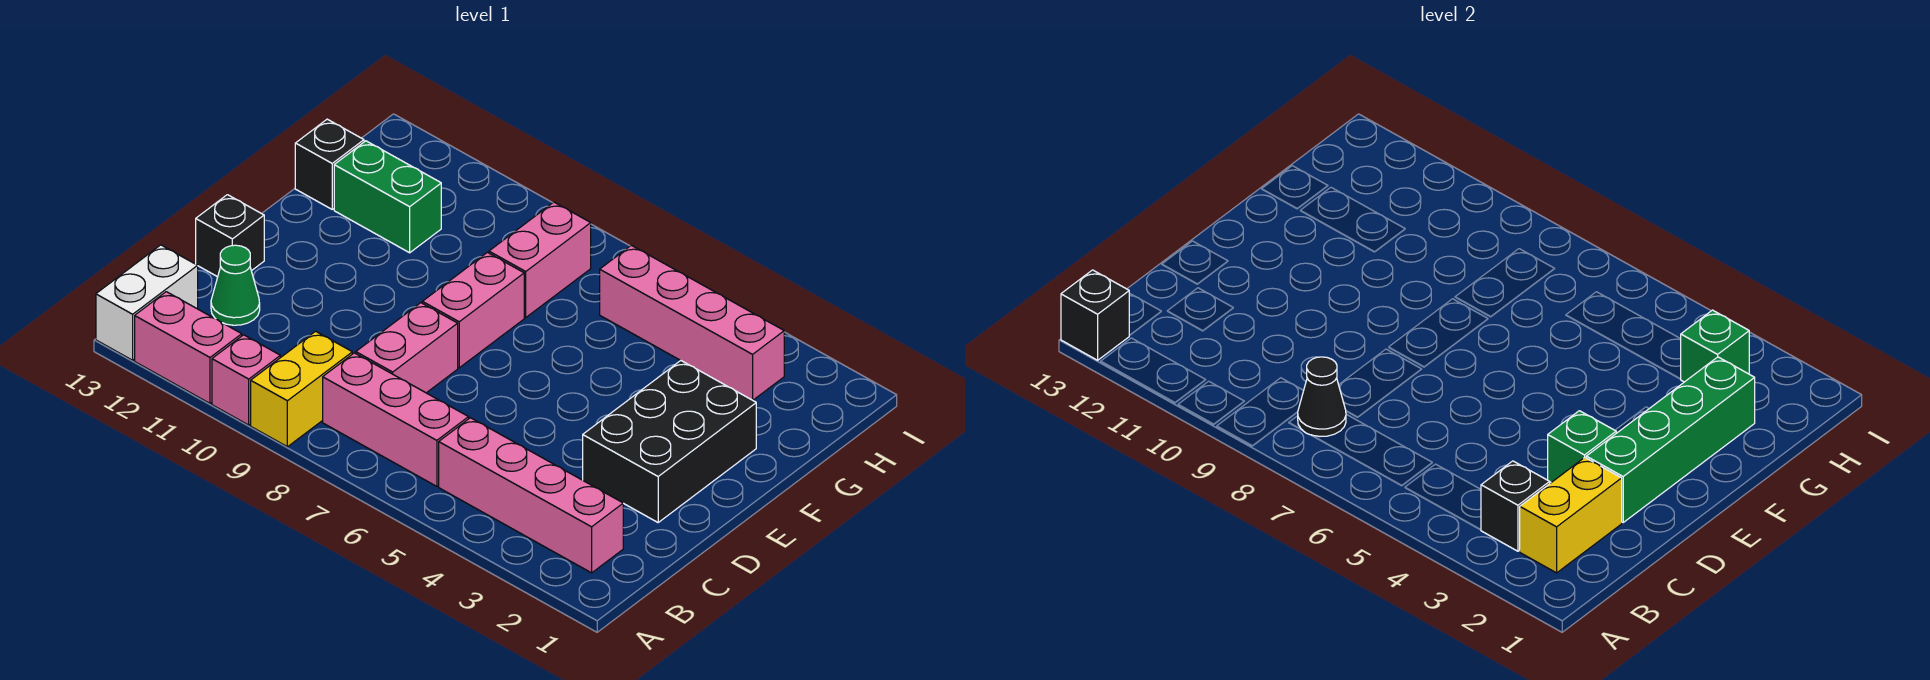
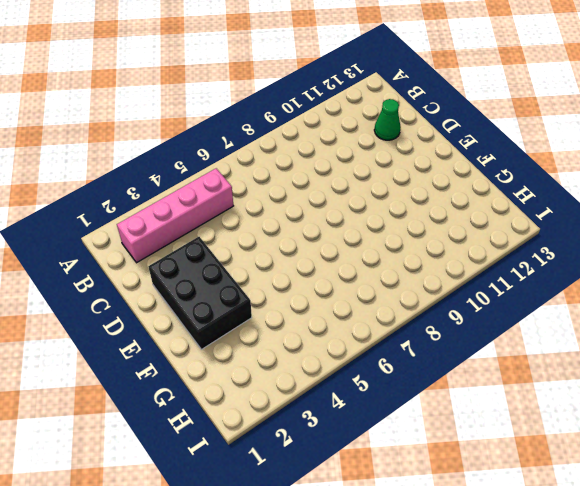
none -> yellow 1x2 brick [251,331,352,447]
none -> pink 1x1 brick [212,335,280,425]
none -> pink 1x2 brick [135,292,242,403]

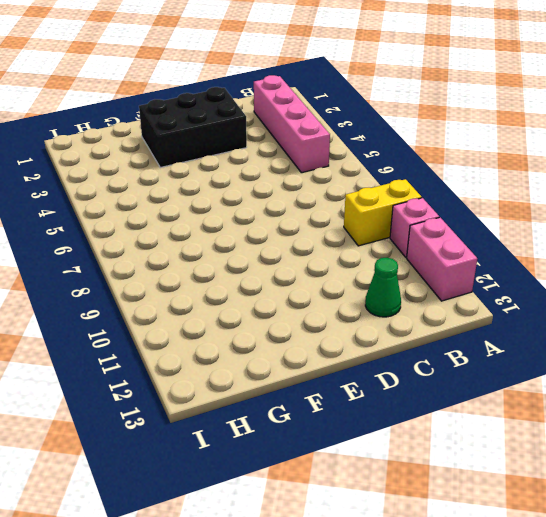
none -> white 1x2 brick [96,245,198,360]
none -> pink 1x3 brick [323,353,469,486]
none -> pink 1x2 brick [356,303,458,393]

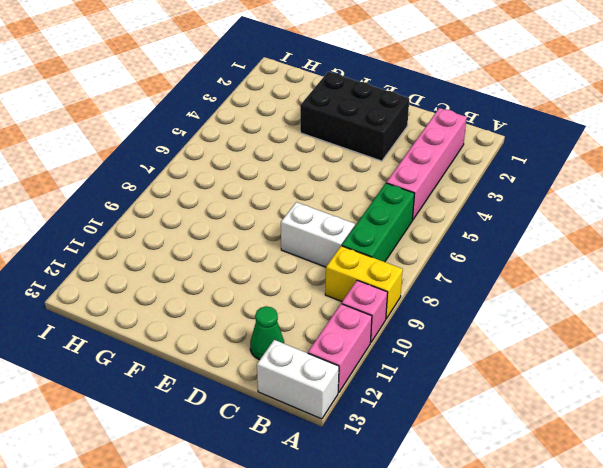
green 1x3 brick [342,183,414,262] -> pink 1x3 brick [323,353,469,486]
white 1x2 brick [281,202,355,267] -> pink 1x2 brick [356,303,458,393]
none -> black 1x1 brick [196,195,264,277]
none -> pink 1x2 brick [422,252,524,368]
none -> pink 1x2 brick [489,202,591,317]

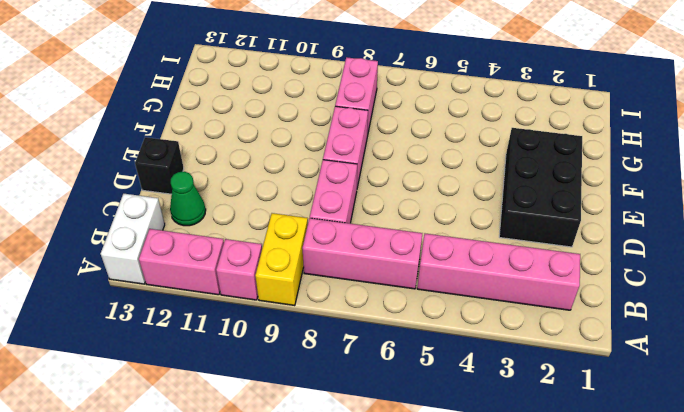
none -> green 1x2 brick [334,141,441,253]
none -> black 1x1 brick [295,119,364,209]
none -> pink 1x4 brick [600,245,784,400]

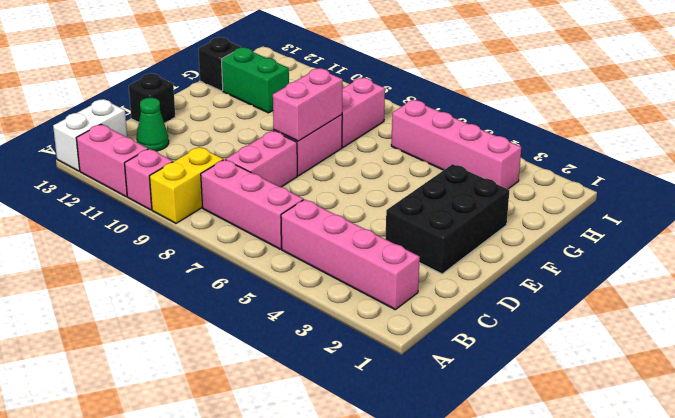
pink 1x2 brick [273,68,343,141] -> none
none -> black 1x1 brick [1061,270,1129,360]
none -> yellow 1x2 brick [1519,458,1622,573]
none -> black 1x1 brick [1481,461,1550,551]

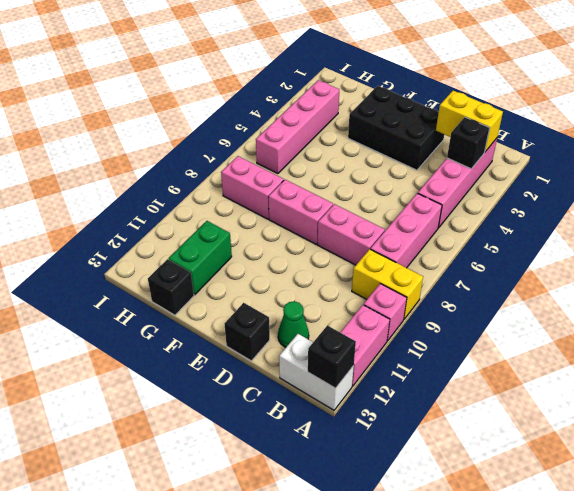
none -> black 1x1 cone [1298,357,1346,436]
none -> green 1x4 brick [1586,357,1755,522]
none -> green 1x1 brick [1548,411,1616,482]

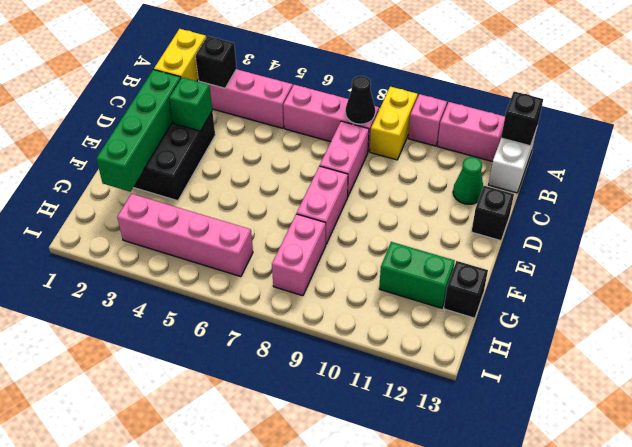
none -> green 1x1 brick [1681,310,1749,382]

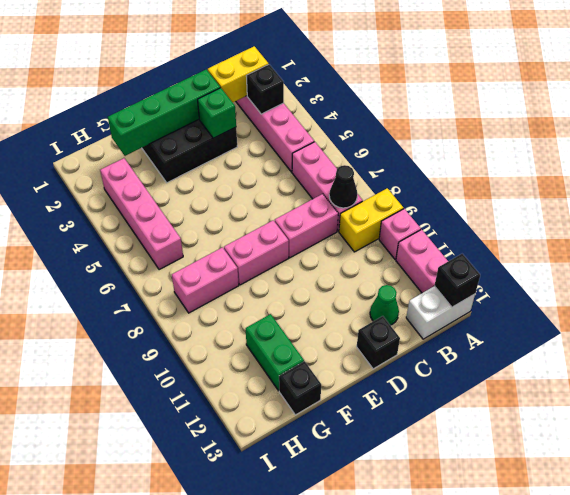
none -> green 1x1 brick [1681,310,1749,382]

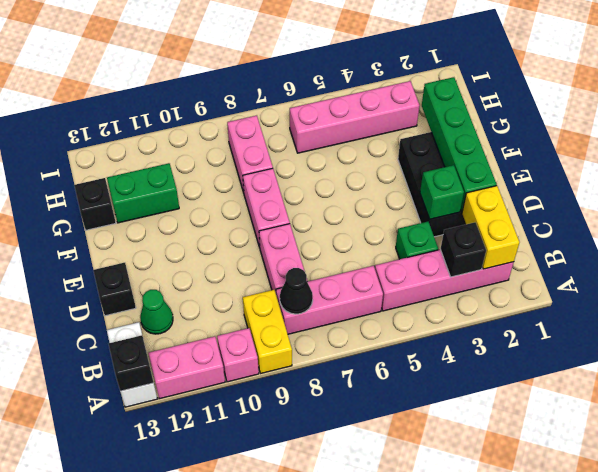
green 1x1 brick [396,222,438,259] -> green 1x1 brick moved to [1681,310,1749,382]

